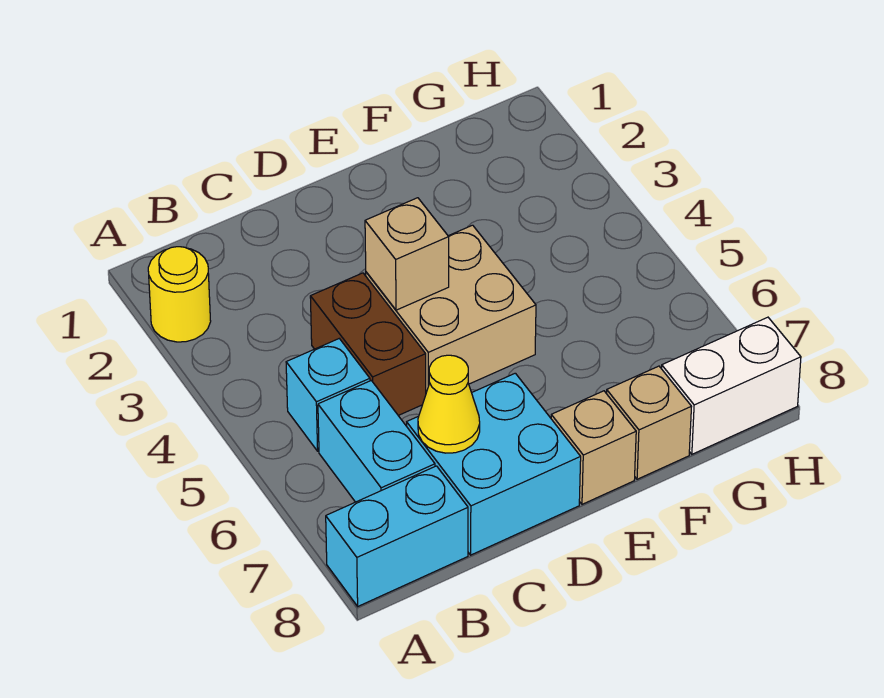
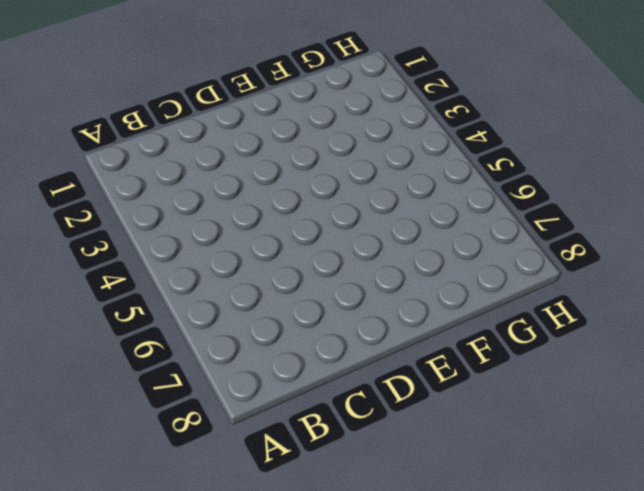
none -> yellow 1x1 round brick [148,247,211,342]
none -> cyan 1x2 brick [326,466,468,606]
none -> cyan 1x1 brick [286,339,370,451]

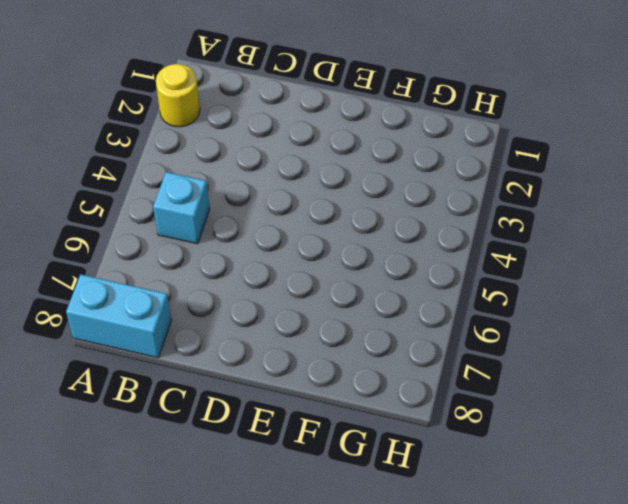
none -> cyan 1x2 brick [318,381,435,502]
none -> brown 1x2 brick [310,273,426,415]
none -> cyan 2x2 brick [407,373,581,555]

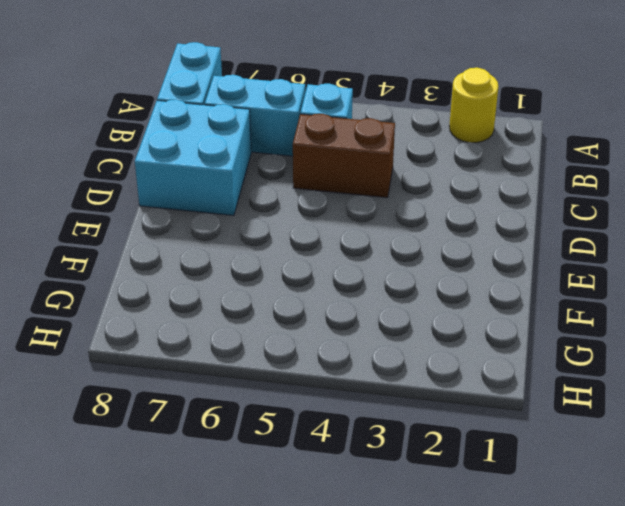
none -> tan 2x2 brick [366,225,536,392]
none -> tan 1x1 brick [551,391,636,504]
none -> tan 1x1 brick [607,366,692,479]

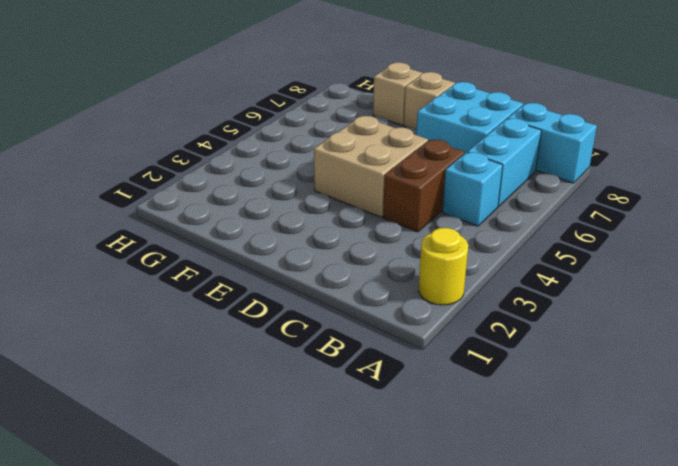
none -> white 1x2 brick [662,317,801,454]
none -> yellow 1x1 cone [418,355,480,453]
none -> tan 1x1 brick [365,198,449,310]

